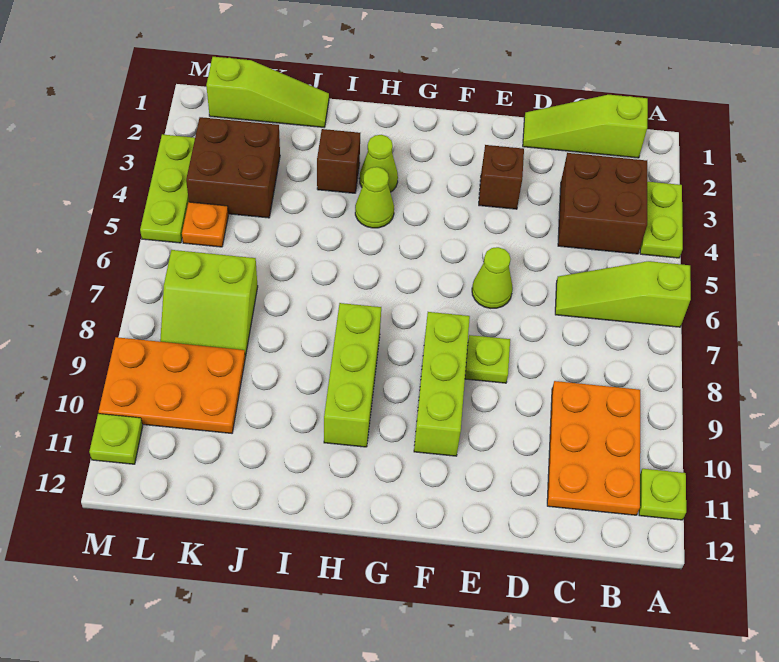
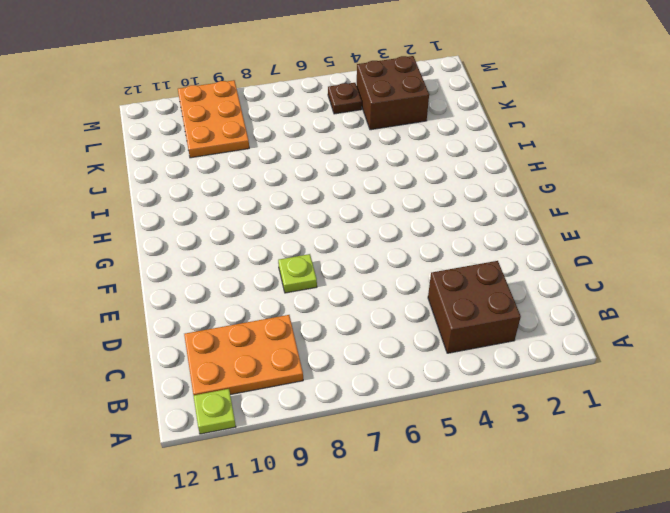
brown 1x1 plate [328,83,362,114] -> orange 1x1 plate [182,202,228,247]
none -> lime 1x2 plate [640,182,683,258]
none -> lime 1x3 slope [555,261,691,327]
none -> lime 1x3 slope [523,95,648,158]

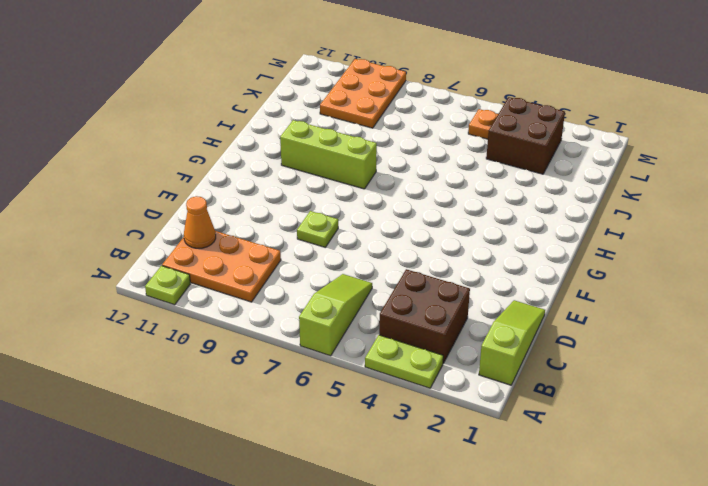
orange 1x1 cone [184,196,216,248] -> none
none -> brown 1x1 brick [479,145,524,209]
none -> lime 1x1 cone [472,247,513,308]
none -> lime 1x3 brick [414,312,470,456]

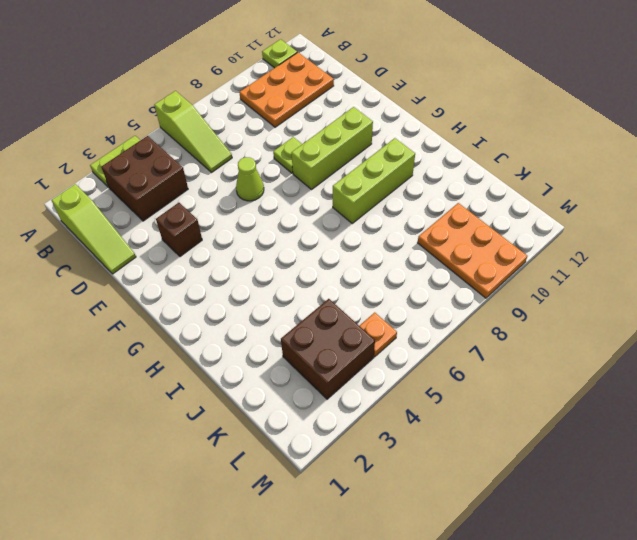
none -> lime 1x1 cone [359,135,398,192]
none -> lime 1x1 cone [355,167,394,228]
none -> brown 1x1 brick [317,129,360,193]

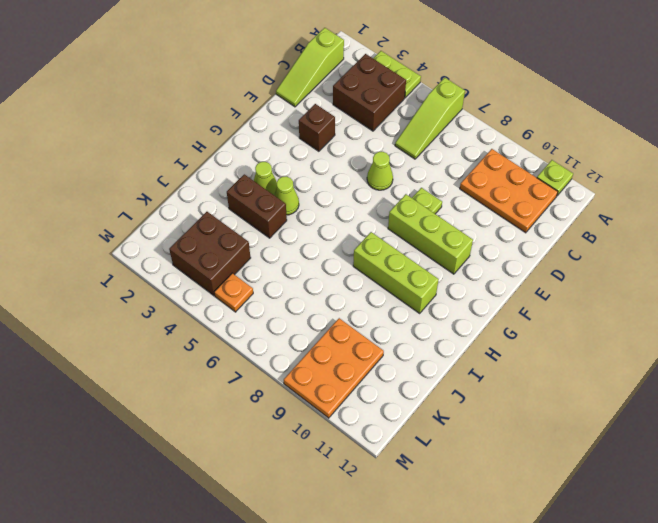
brown 1x2 brick [227,174,287,238] -> brown 1x1 brick [317,129,360,193]
none -> lime 1x3 slope [206,57,329,127]
none -> lime 2x2 slope [160,250,258,357]
none -> lime 1x3 plate [140,134,195,243]

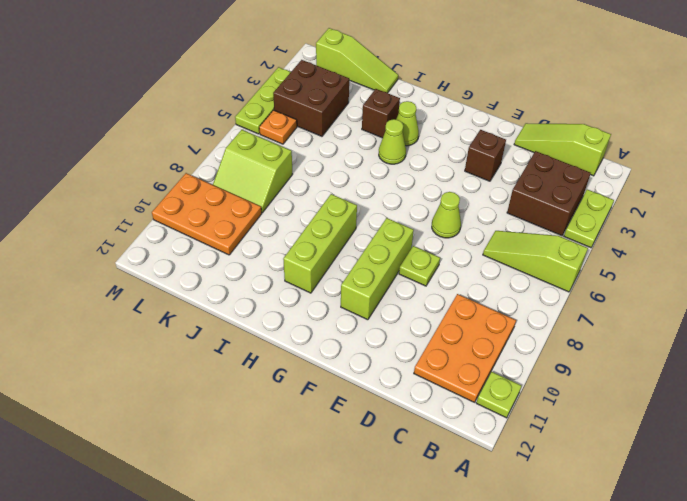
none -> lime 1x1 plate [89,414,143,464]

